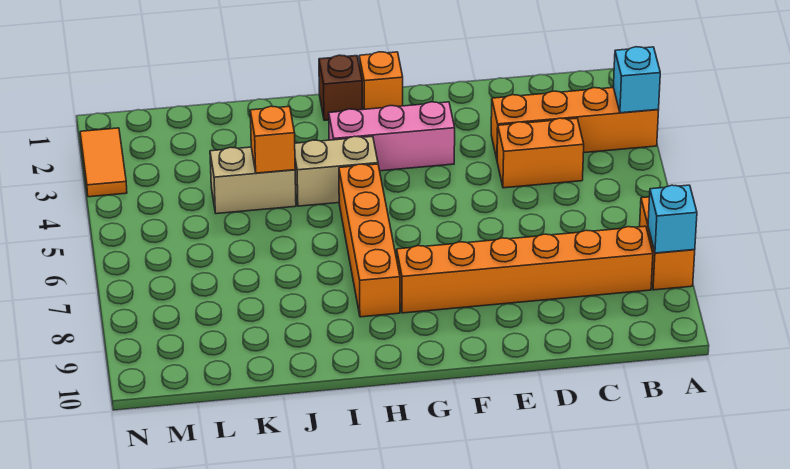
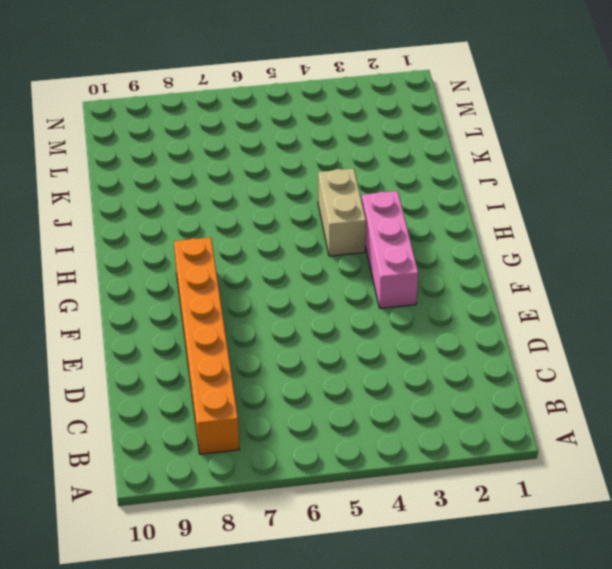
none -> orange 1x4 brick [491,88,659,159]
none -> orange 1x2 brick [640,197,695,290]
none -> orange 1x2 brick [497,118,584,188]

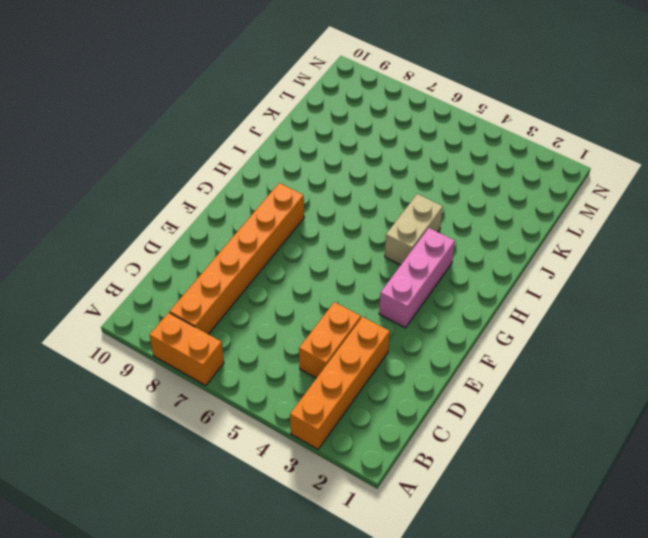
none -> orange 1x1 brick [359,52,403,109]
none -> brown 1x1 brick [319,55,362,120]
none -> orange 1x4 brick [339,164,400,317]

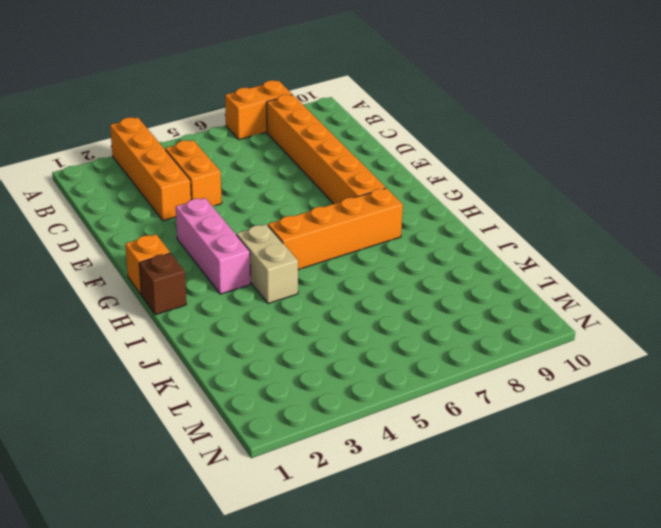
none -> tan 1x2 brick [210,147,296,214]
none -> orange 1x2 tile [80,128,127,197]
none -> cyan 1x1 brick [613,47,660,113]

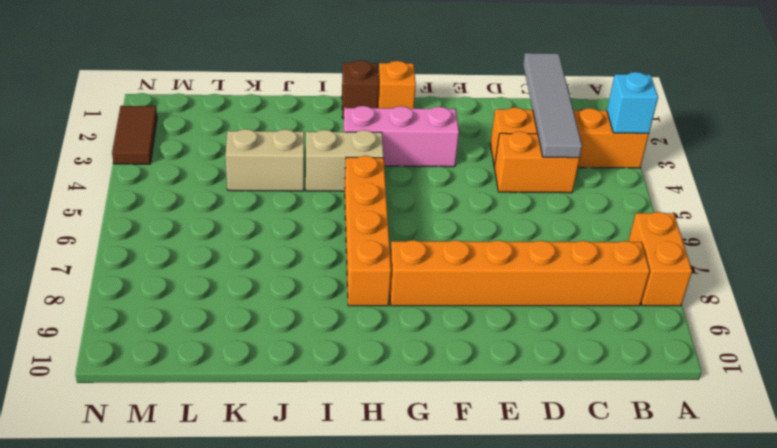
grey 1x4 tile [523,53,582,158] -> none
brown 1x2 tile [112,106,157,164] -> orange 1x2 tile [80,128,127,197]
none -> cyan 1x1 brick [648,185,697,253]
none -> orange 1x1 brick [250,106,295,173]

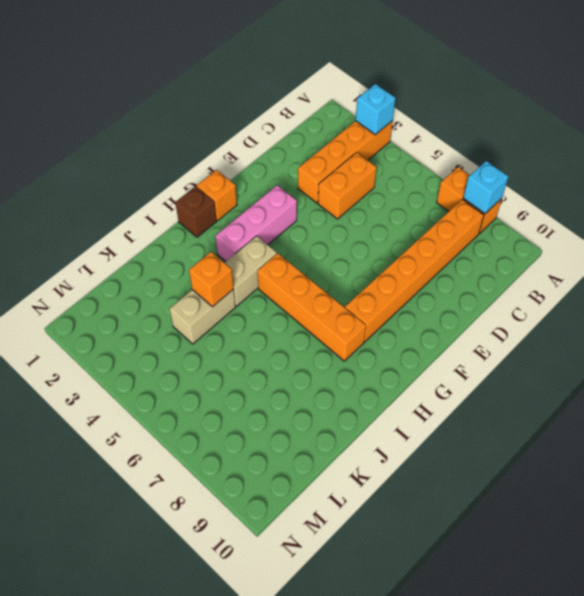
none -> orange 1x2 tile [80,128,127,197]

